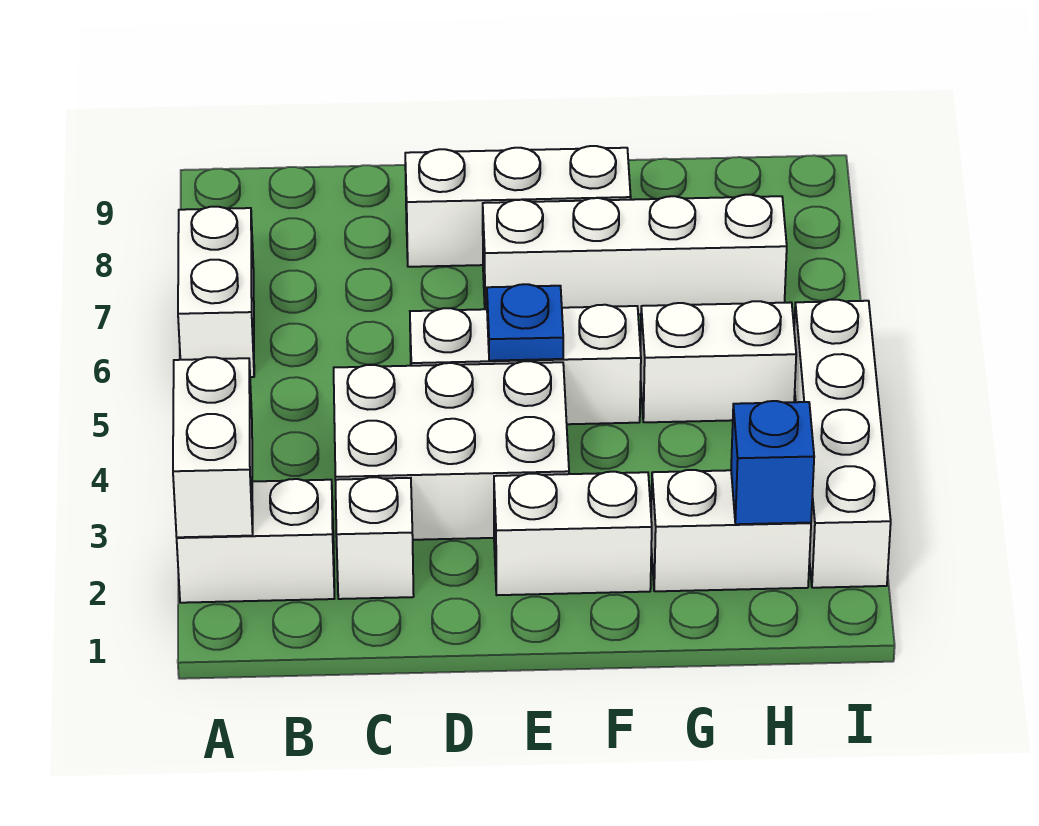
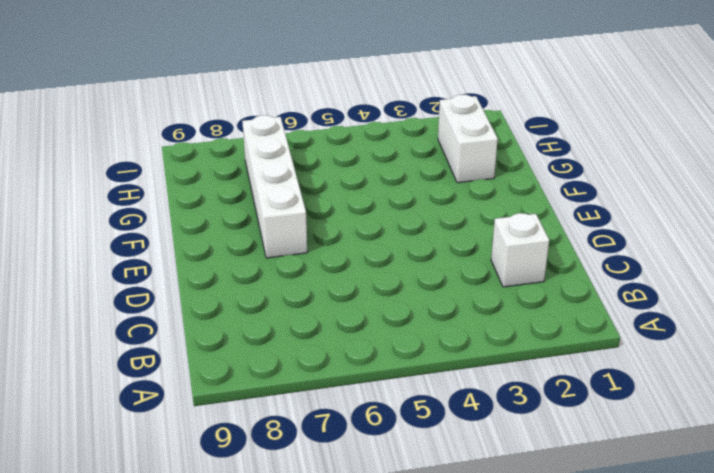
none -> white 1x2 brick [177,479,334,603]
none -> white 1x2 brick [178,207,254,377]
none -> white 2x3 brick [334,361,569,540]

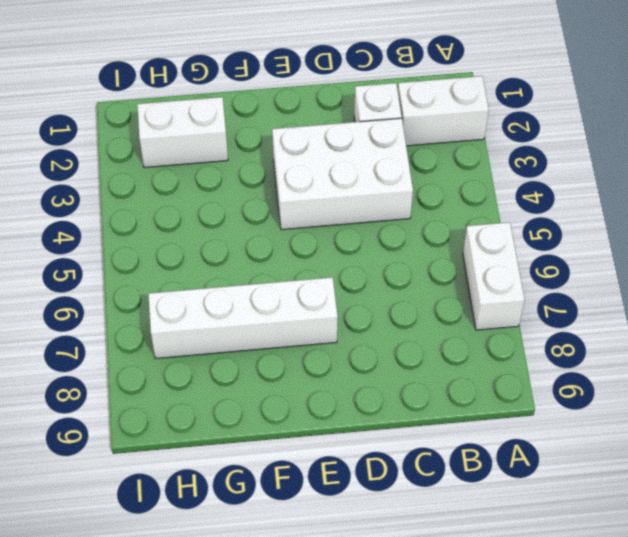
none -> white 1x3 brick [410,305,641,424]
none -> white 1x3 brick [405,146,631,267]
none -> white 1x2 brick [494,472,652,595]

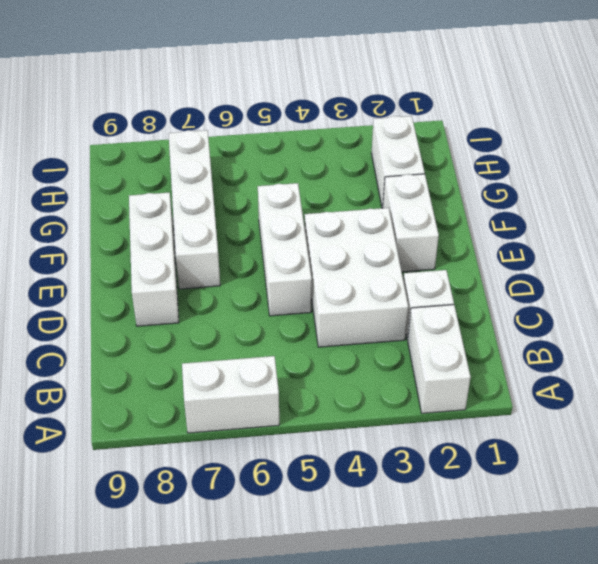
none -> white 1x2 brick [640,301,796,422]
none -> white 1x4 brick [794,300,891,588]
none -> white 1x2 brick [173,357,253,537]

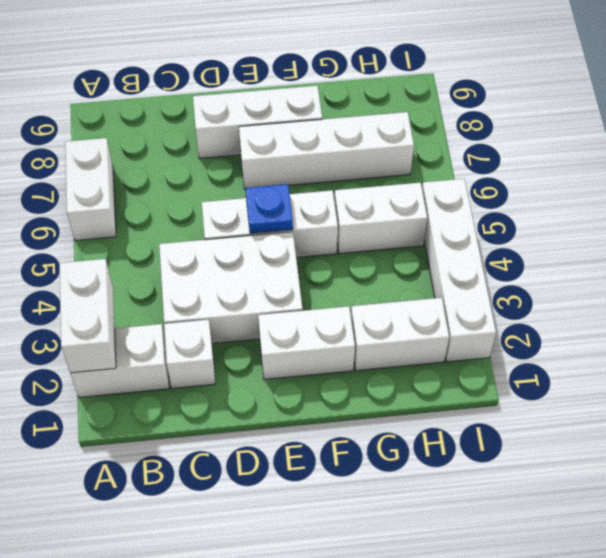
none -> blue 1x1 brick [731,401,814,524]

